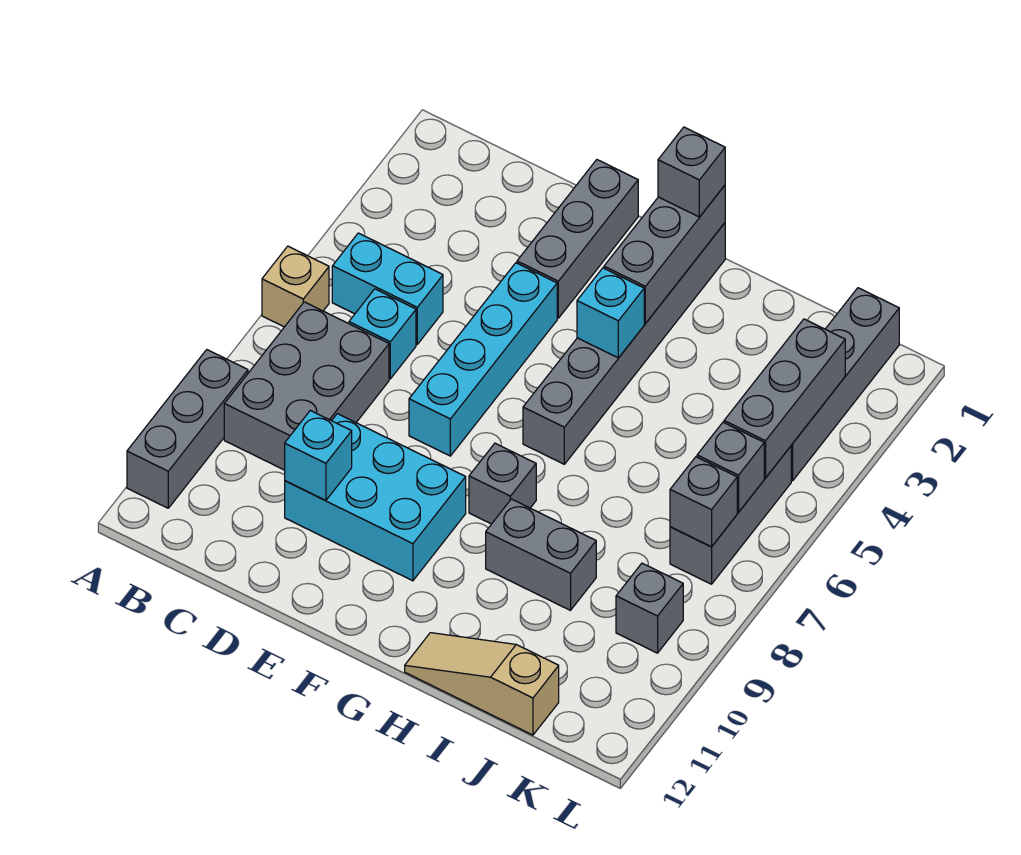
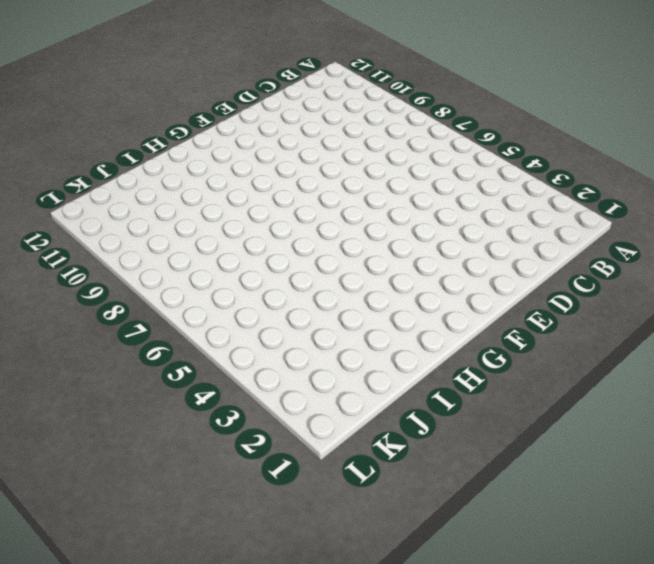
none -> tan 1x1 brick [262,246,329,327]
none -> grey 1x3 brick [127,350,248,508]
none -> cyan 1x2 brick [332,233,443,344]

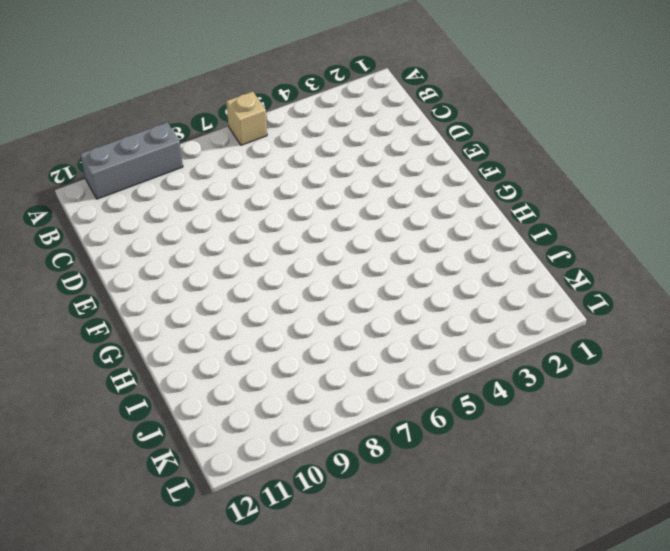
none -> cyan 1x2 brick [332,233,443,344]
none -> grey 2x3 brick [224,302,389,470]
none -> cyan 1x1 brick [349,289,416,379]

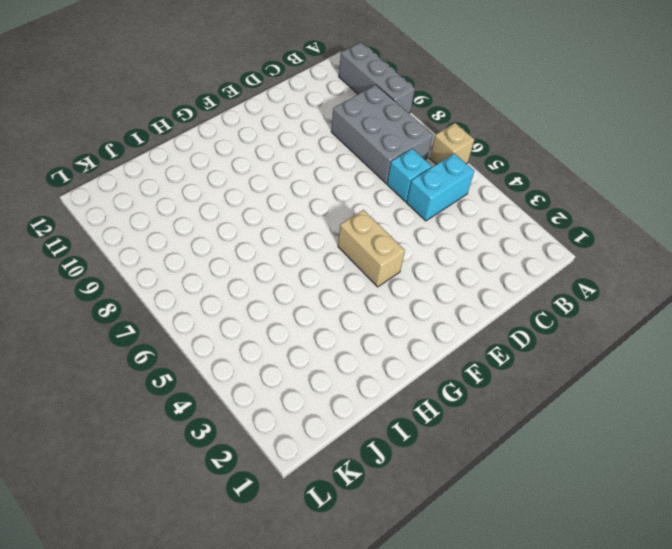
tan 1x2 brick [338,210,405,287] -> none
none -> cyan 2x3 brick [285,414,466,581]
none -> grey 1x3 brick [517,160,638,318]
none -> cyan 1x4 brick [409,263,557,456]

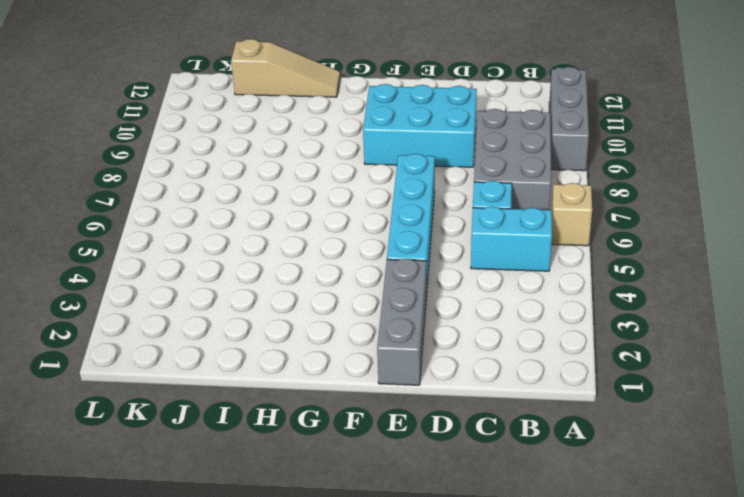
none -> grey 1x6 brick [523,223,725,464]
none -> grey 1x1 brick [469,443,536,524]
none -> grey 1x2 brick [486,499,596,610]

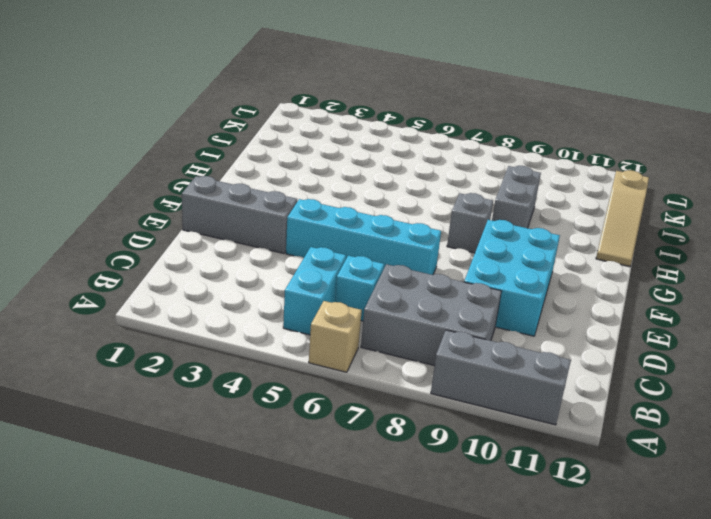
none -> grey 1x6 brick [523,223,725,464]
none -> grey 1x4 brick [791,288,899,481]
none -> grey 1x3 brick [670,446,791,584]

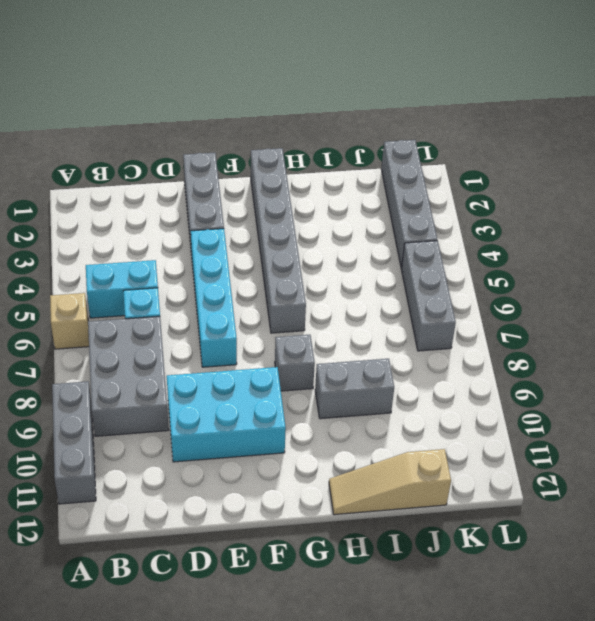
none -> grey 1x1 brick [616,563,683,653]
none -> cyan 1x1 brick [285,410,352,501]
none -> grey 1x3 brick [604,185,725,324]

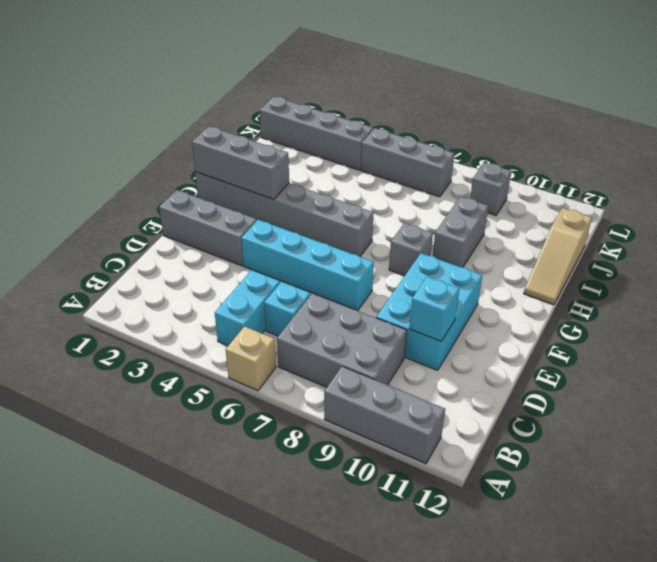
none -> cyan 1x1 brick [577,268,644,358]
none -> grey 1x3 brick [724,319,845,478]
none -> grey 1x1 brick [697,422,764,512]

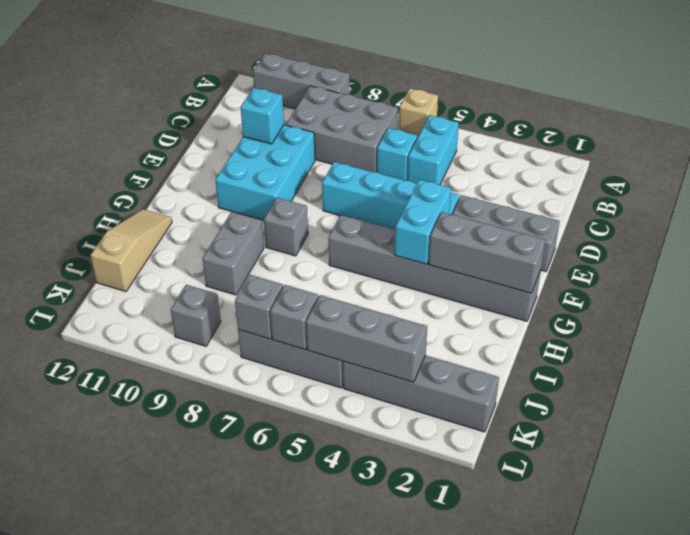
cyan 1x2 brick [395,179,451,264] -> cyan 1x1 brick [577,268,644,358]
none -> grey 1x1 brick [658,127,725,217]

